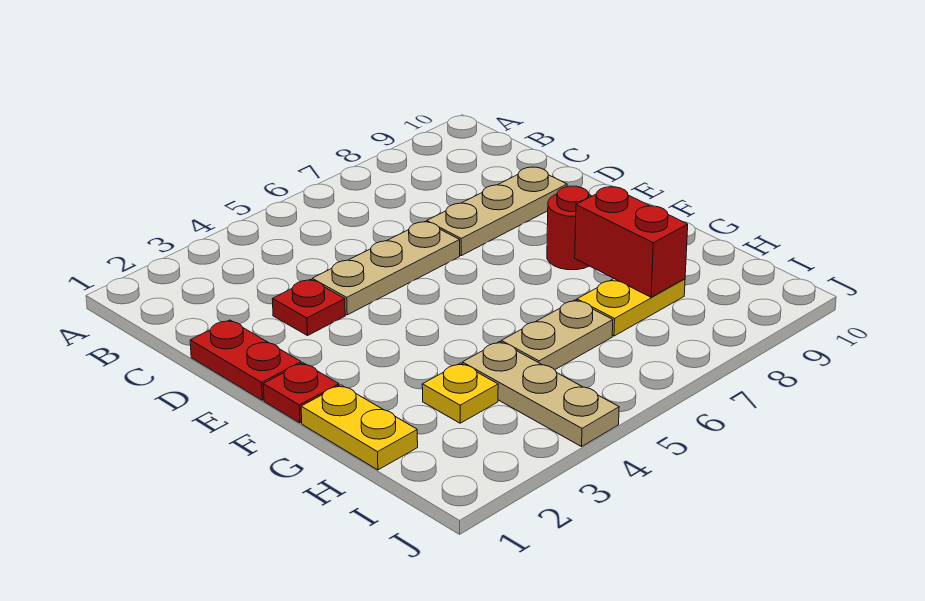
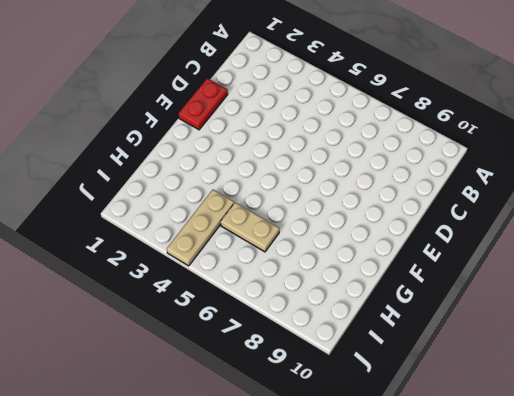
none -> red 1x1 plate [272,279,345,336]
none -> tan 1x3 plate [312,222,460,315]
none -> tan 1x3 plate [427,167,567,256]

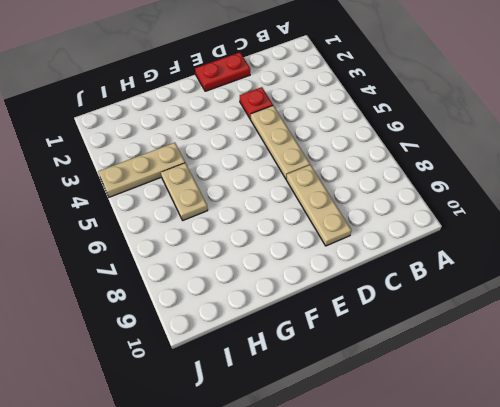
none -> red 1x1 plate [263,363,339,423]
none -> red 1x1 round brick [547,186,591,270]
none -> yellow 1x2 plate [301,385,418,470]

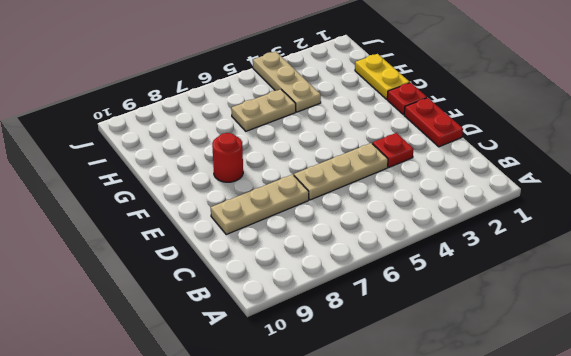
none -> yellow 1x1 plate [422,363,498,423]
none -> yellow 1x2 plate [577,279,685,336]
none -> red 1x2 brick [575,187,688,297]

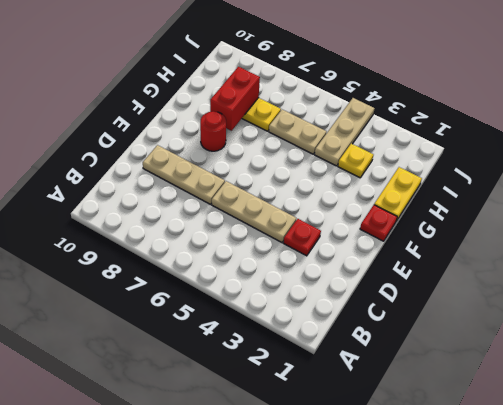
none -> red 1x2 plate [190,320,301,400]

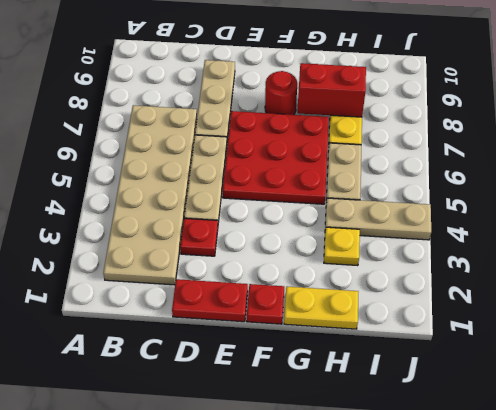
tan 2x6 plate [103,105,197,285] -> none
red 3x3 plate [223,111,329,204] -> none

